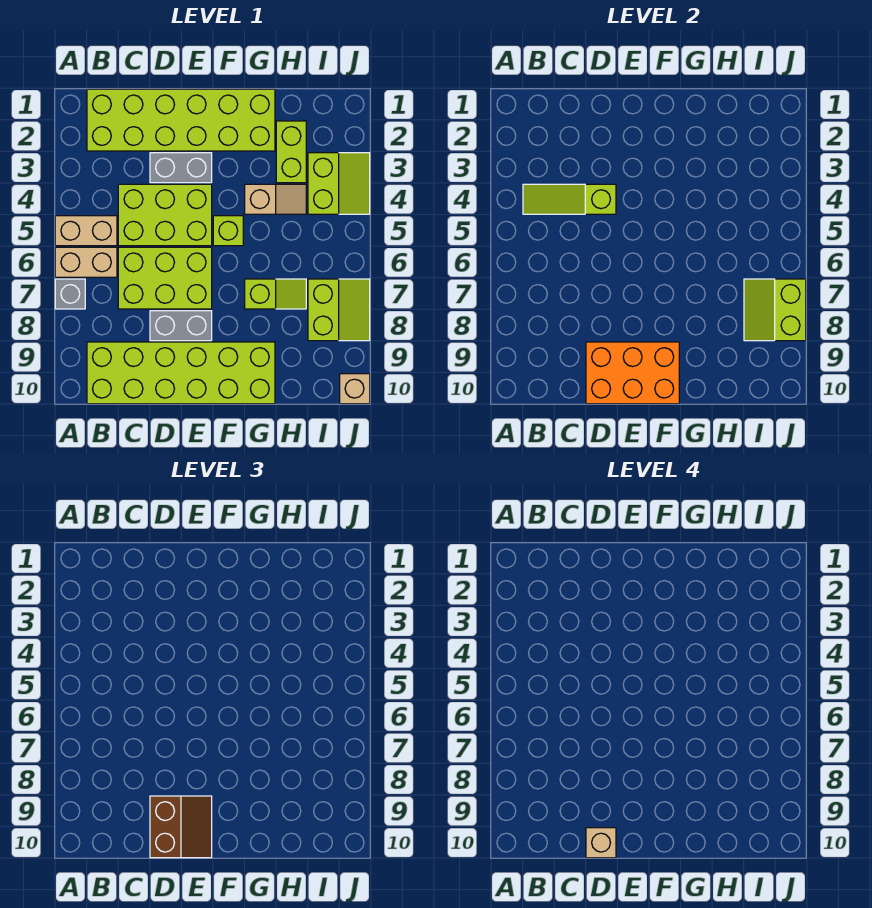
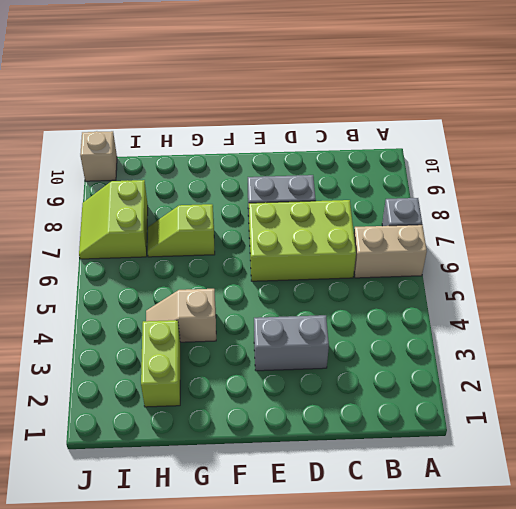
none -> tan 1x2 brick [55,216,117,246]
none -> lime 2x6 brick [87,89,275,151]
none -> lime 2x6 brick [87,342,275,404]

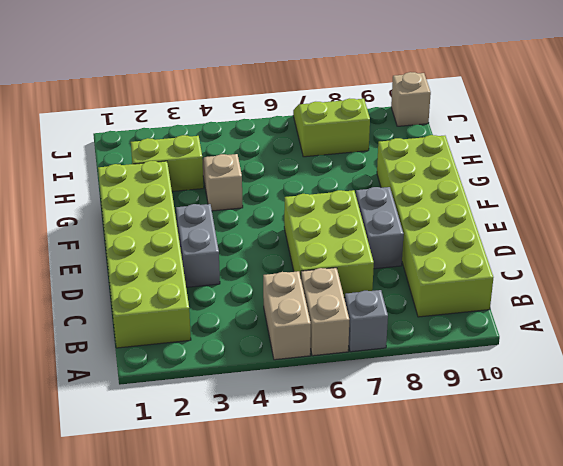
none -> lime 2x3 brick [118,184,212,246]
none -> lime 1x1 brick [213,216,243,246]
none -> lime 1x2 slope [245,279,306,309]

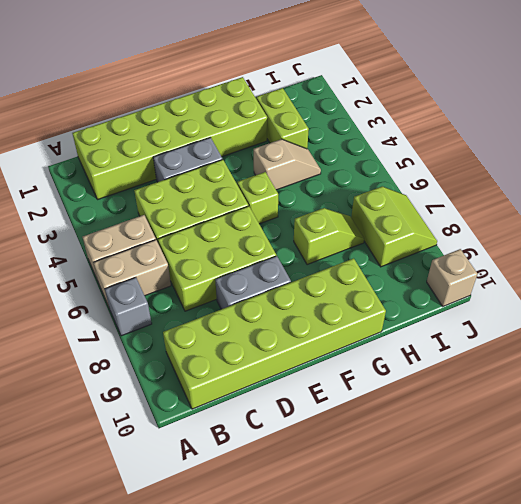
none -> lime 2x2 slope [308,153,370,214]
none -> lime 1x3 slope [523,184,616,214]
none -> orange 2x3 brick [586,342,679,404]

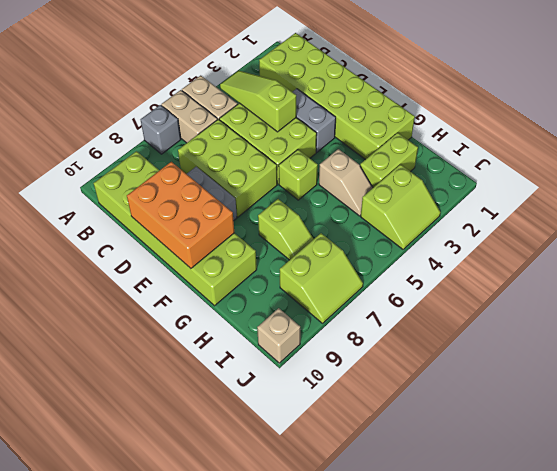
none -> lime 2x2 slope [744,279,806,341]
none -> brown 2x2 slope [150,796,212,858]
none -> tan 1x1 brick [586,828,616,858]

